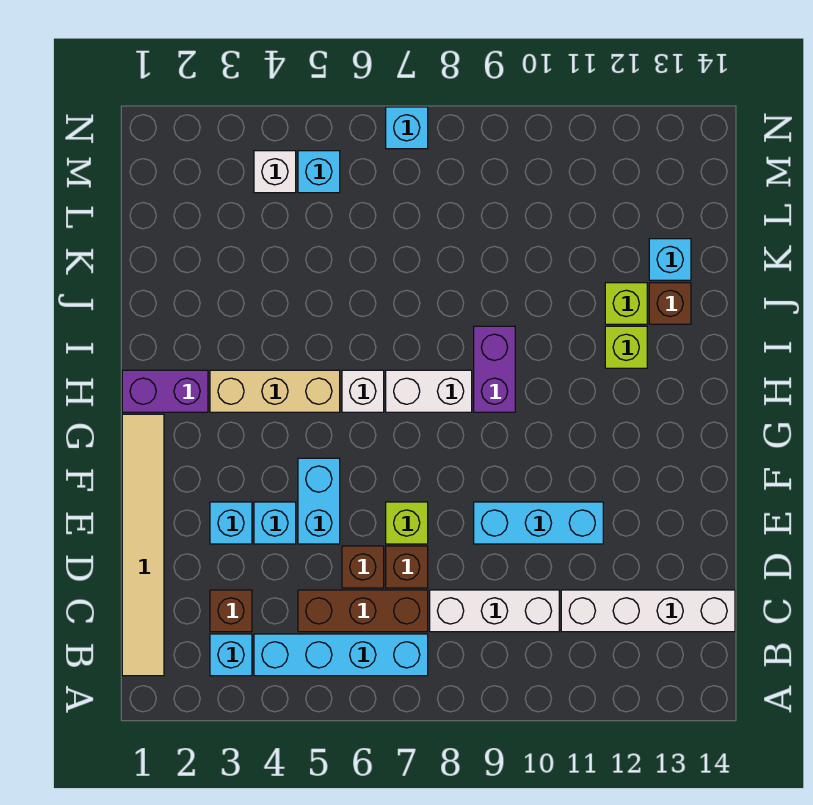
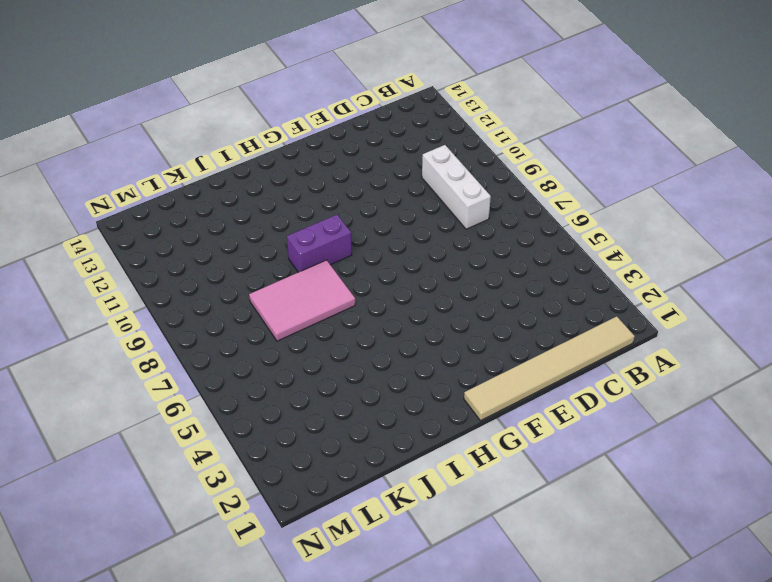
pink 2x3 tile [249,260,355,341] -> none
none -> cyan 1x1 brick [210,634,252,676]
none -> cyan 1x4 brick [254,634,428,676]
none -> brown 1x1 brick [210,590,252,632]

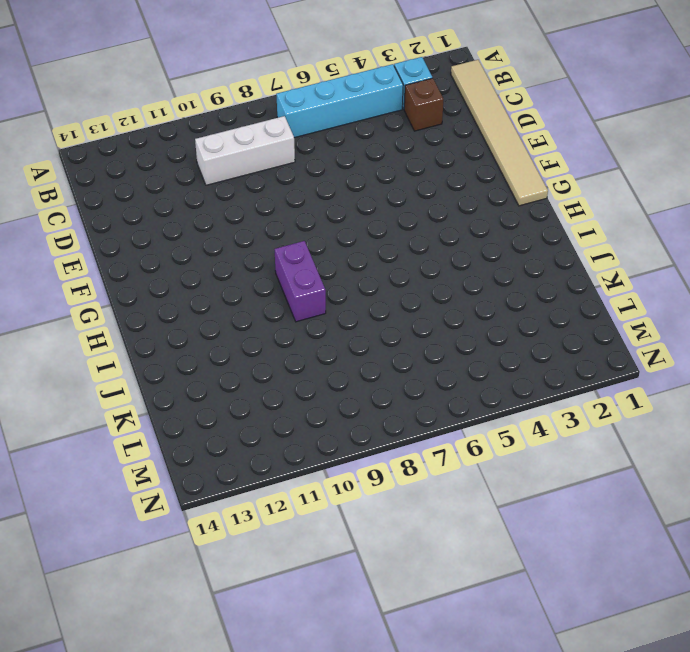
none -> brown 1x3 brick [298,590,428,632]
none -> white 1x4 brick [561,590,735,632]
none -> brown 1x1 brick [342,546,384,588]

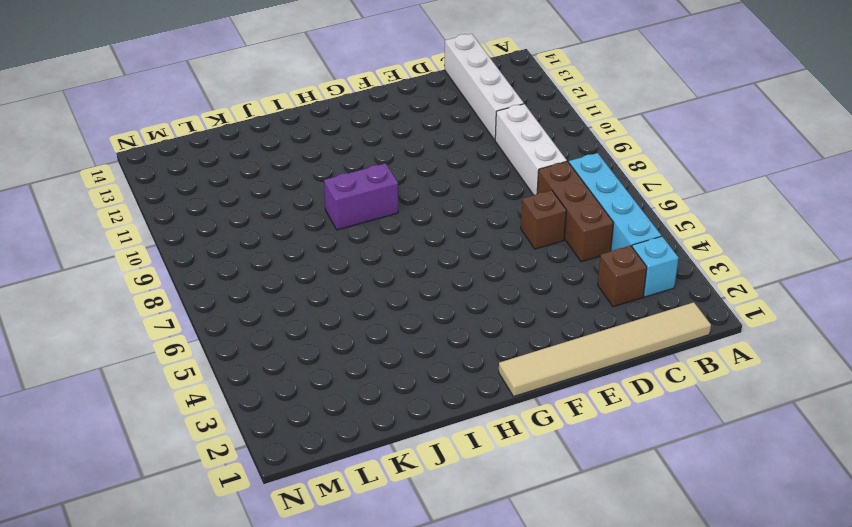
none -> brown 1x1 brick [386,546,428,588]
none -> cyan 1x1 brick [210,502,252,544]
none -> cyan 1x1 brick [254,502,296,544]

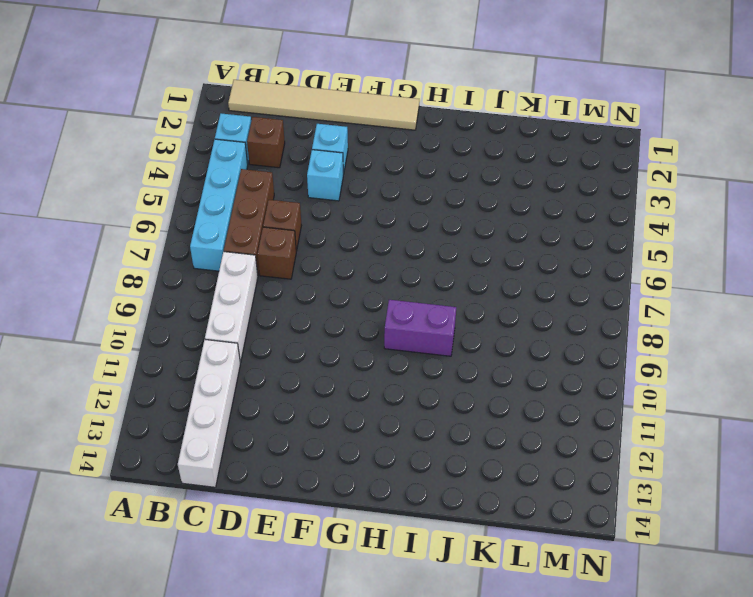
none -> cyan 1x2 brick [298,458,340,544]
none -> lime 1x1 brick [386,502,428,544]
none -> cyan 1x3 brick [474,502,603,544]

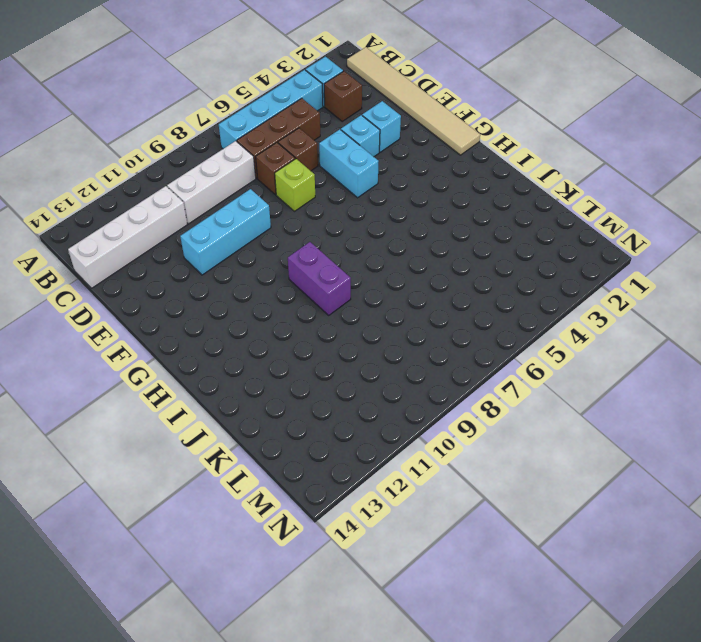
none -> purple 1x2 brick [122,370,208,412]
none -> tan 1x3 brick [210,370,340,412]
none -> white 1x1 brick [342,370,384,412]

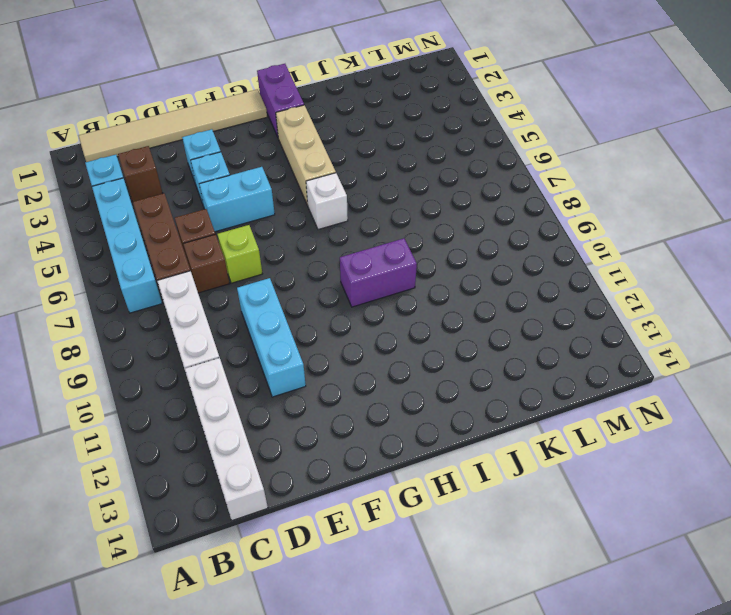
none -> white 1x2 brick [386,370,472,412]
none -> lime 1x1 brick [605,326,647,368]
none -> lime 1x1 brick [605,283,647,324]

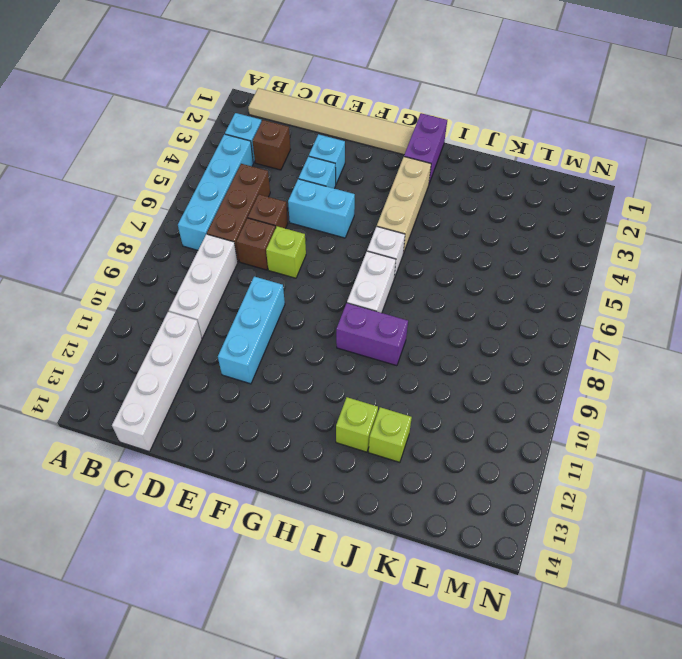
none -> brown 1x1 brick [649,283,691,324]
none -> cyan 1x1 brick [649,239,691,280]
none -> white 1x1 brick [254,151,296,193]

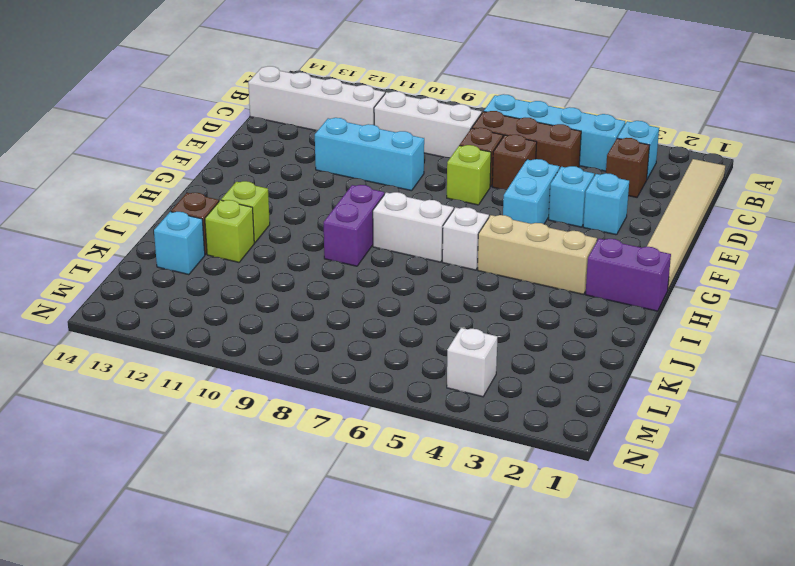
none -> cyan 1x1 brick [298,151,340,193]
none -> cyan 1x1 brick [386,107,428,149]

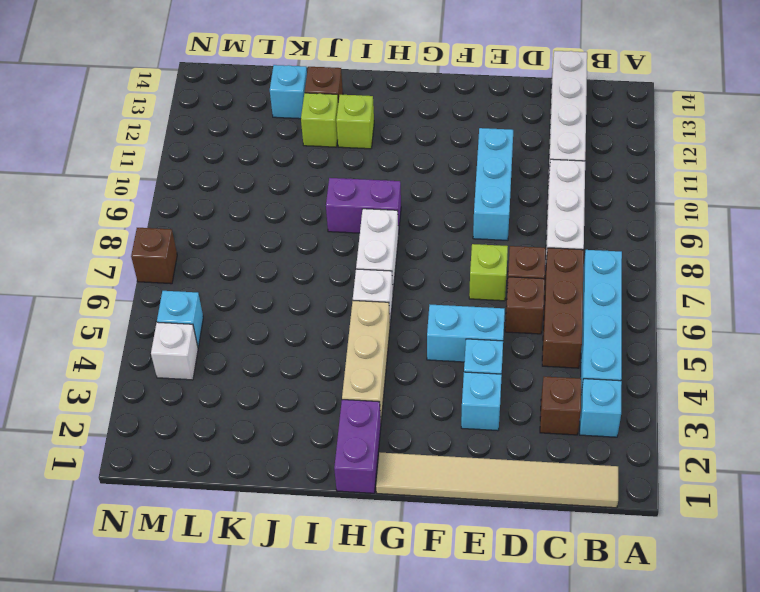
brown 1x1 brick [131,228,177,284] -> cyan 1x1 brick [386,107,428,149]

